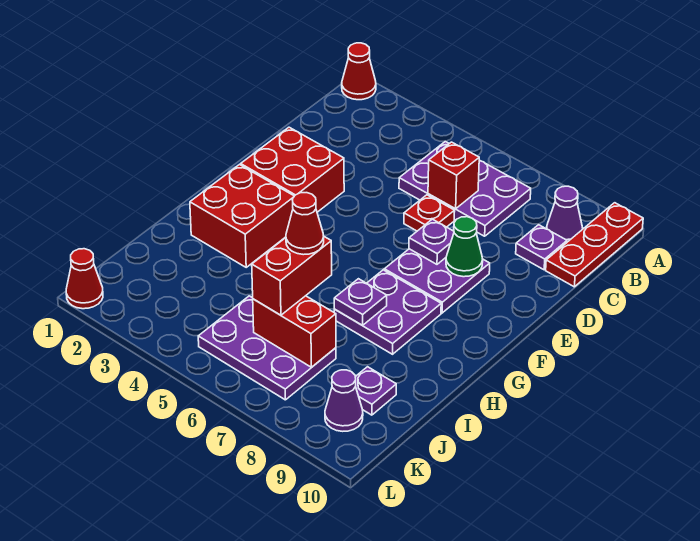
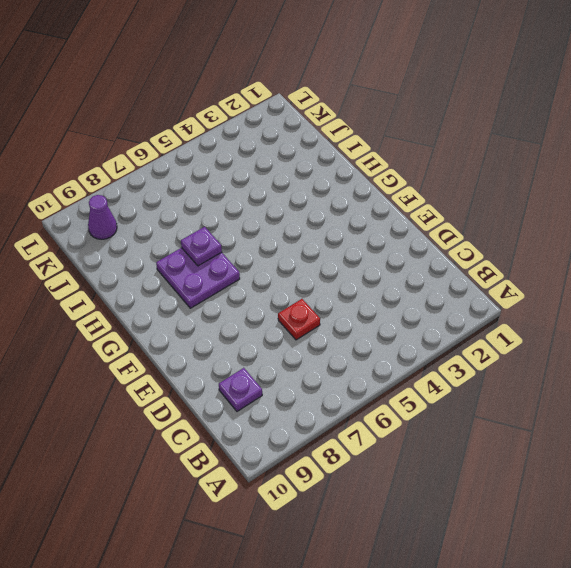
none -> red 1x1 cone [342,43,376,100]
none -> red 1x3 plate [546,203,643,287]
none -> purple 2x3 plate [399,141,531,236]

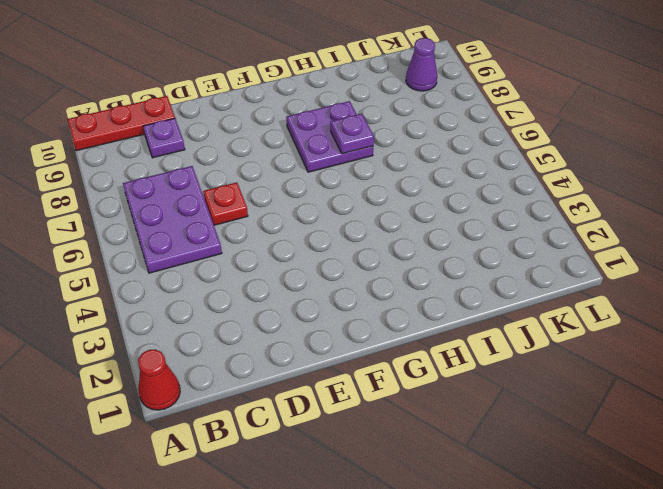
none -> purple 1x1 cone [547,186,583,242]
none -> red 2x2 brick [241,127,344,212]
none -> purple 2x2 plate [384,249,490,313]

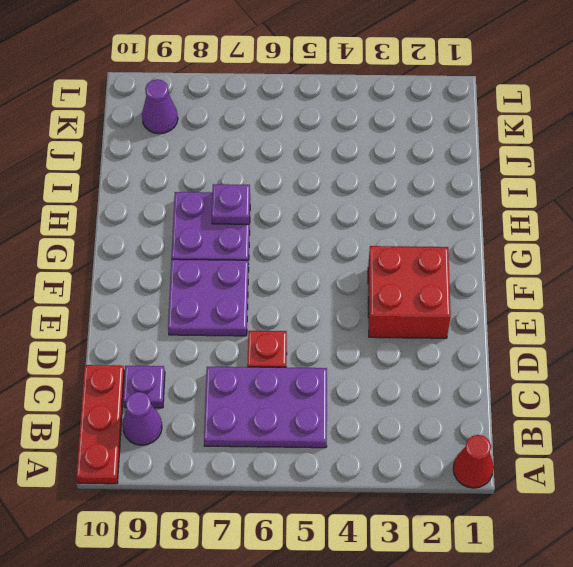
none -> red 2x2 brick [190,165,294,267]
none -> purple 2x3 plate [198,296,336,400]
none -> purple 1x1 plate [355,367,396,415]

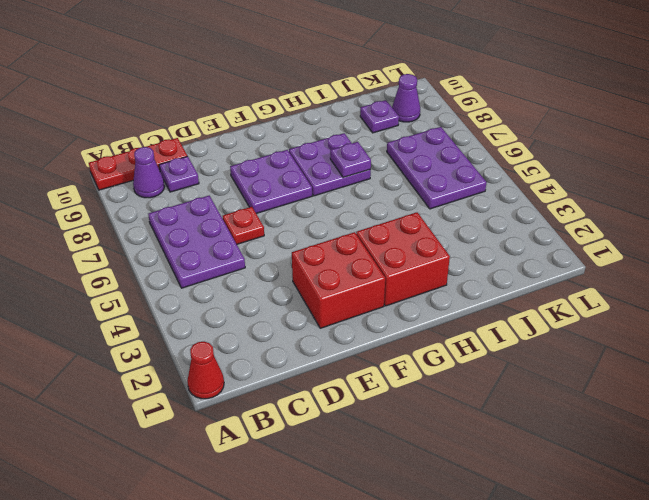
none -> red 1x1 cone [66,249,103,309]
none -> red 1x1 brick [428,142,480,209]
none -> purple 1x1 plate [409,219,454,264]

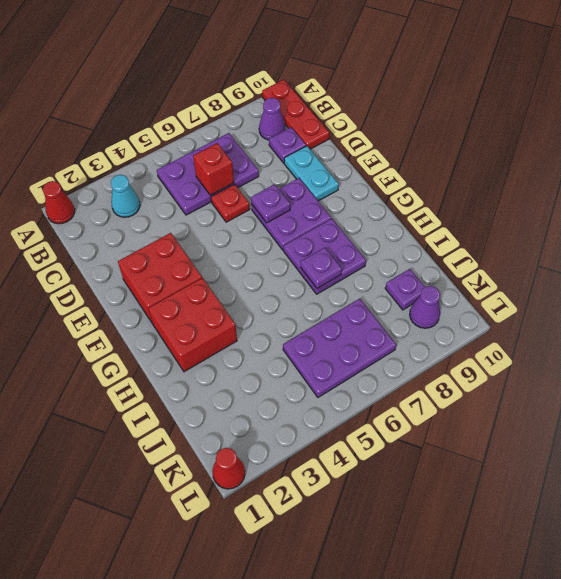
cyan 1x1 cone [111,175,140,217] -> none
cyan 1x2 plate [284,146,339,201] -> none
none -> green 1x1 cone [446,217,483,277]
none -> red 1x2 brick [253,296,336,367]
none -> red 1x2 brick [252,237,332,315]

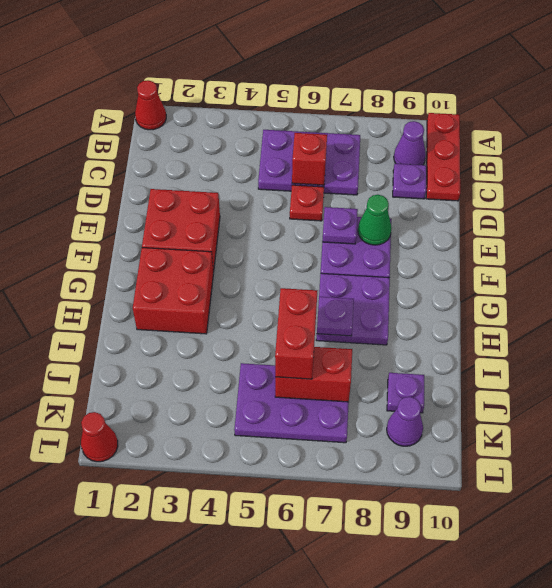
none -> red 1x1 cone [286,193,324,255]

